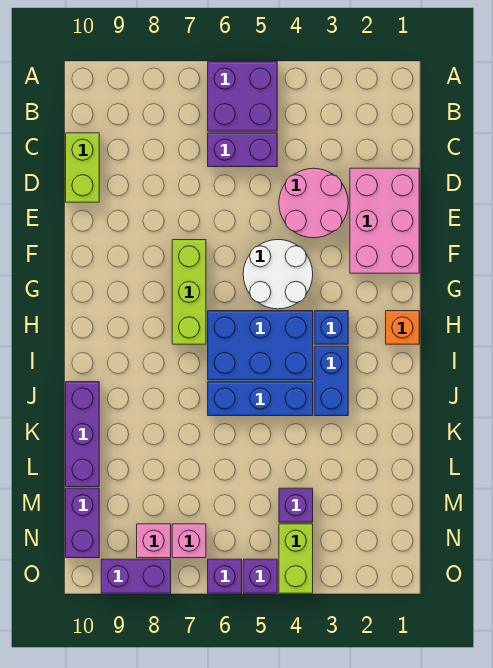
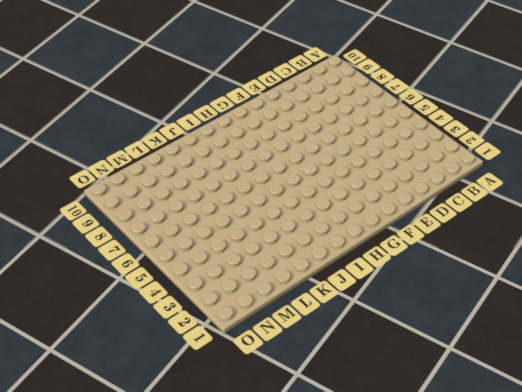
none -> purple 2x2 brick [208,62,277,131]
none -> purple 1x2 brick [208,133,277,167]
none -> lime 1x2 brick [66,133,99,202]

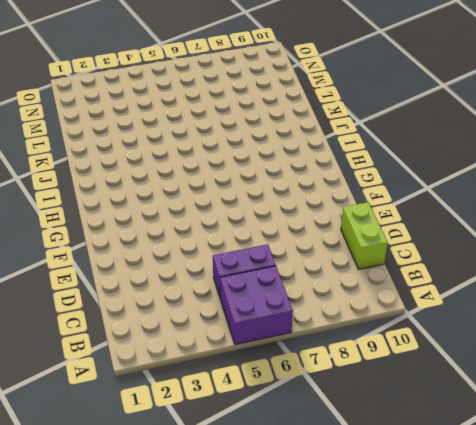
none -> pink 2x3 brick [350,168,419,273]
none -> pink 2x2 round brick [279,168,348,238]
none -> white 2x2 round brick [243,240,313,309]

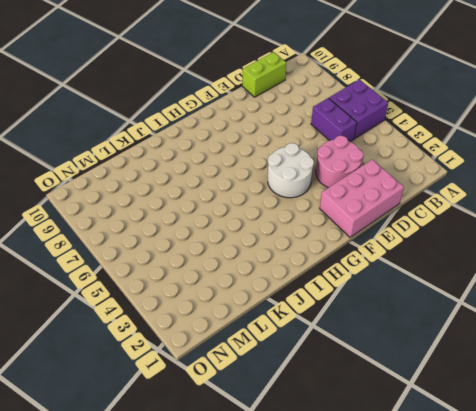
none -> lime 1x3 brick [172,240,206,344]
none -> orange 1x1 brick [386,311,419,344]
none -> blue 1x1 brick [314,311,348,344]

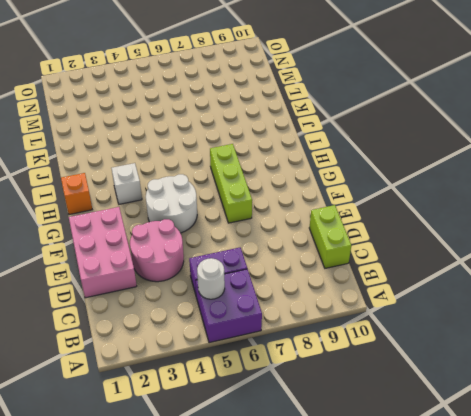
white 1x1 round brick [197,258,225,299] -> none
white 1x1 brick [111,163,142,204] -> blue 1x1 brick [314,311,348,344]
none -> blue 2x3 brick [208,311,313,380]
none -> blue 1x2 brick [314,346,348,416]
none -> blue 1x3 brick [208,382,313,416]

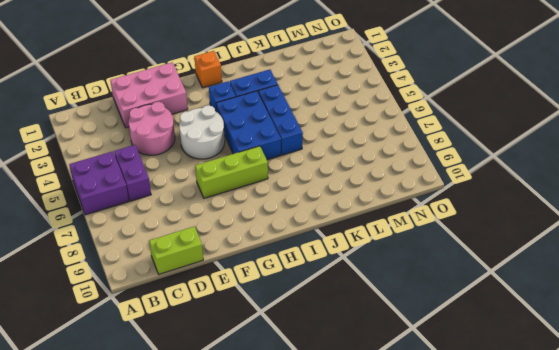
none -> purple 1x3 brick [66,382,99,487]
none -> purple 1x1 brick [279,488,313,522]
none -> purple 1x2 brick [66,488,99,558]

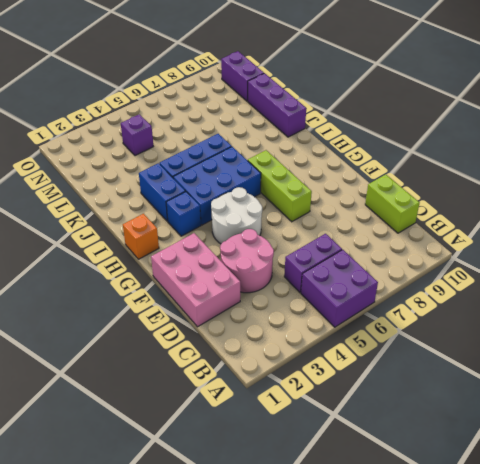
none -> lime 1x2 brick [279,524,313,593]
none -> pink 1x1 brick [172,524,206,558]
none -> pink 1x1 brick [137,524,171,558]

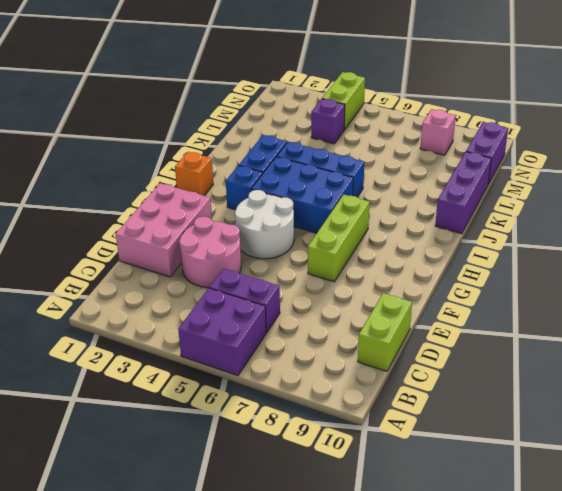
none -> pink 1x1 brick [172,524,206,558]
none -> purple 1x1 brick [243,559,277,593]
none -> purple 1x1 brick [208,559,242,593]

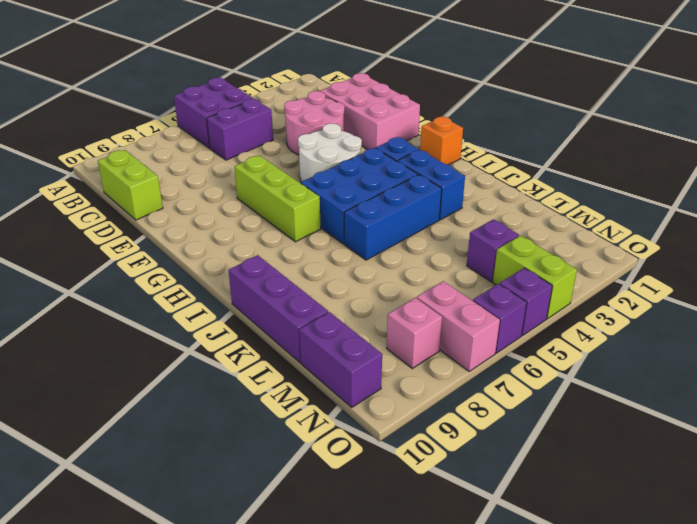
pink 1x2 brick [417,281,500,371] -> pink 1x1 brick [172,524,206,558]
none -> purple 1x2 brick [101,559,171,593]

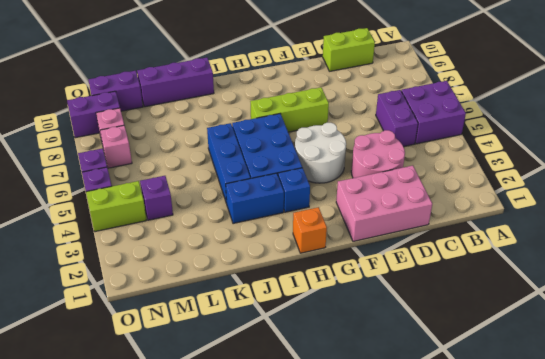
purple 1x2 brick [67,91,120,138] -> purple 1x2 brick turned to [101,559,171,593]

